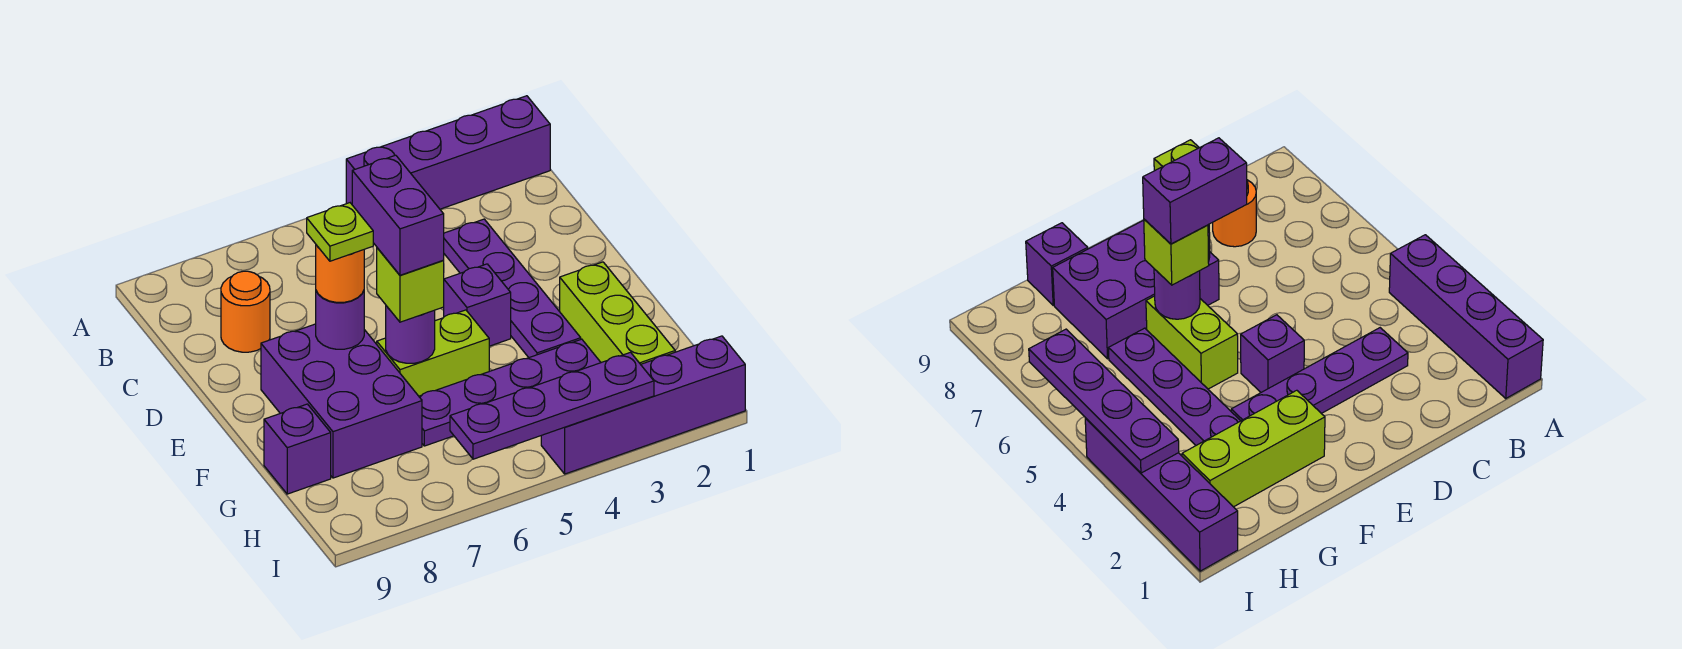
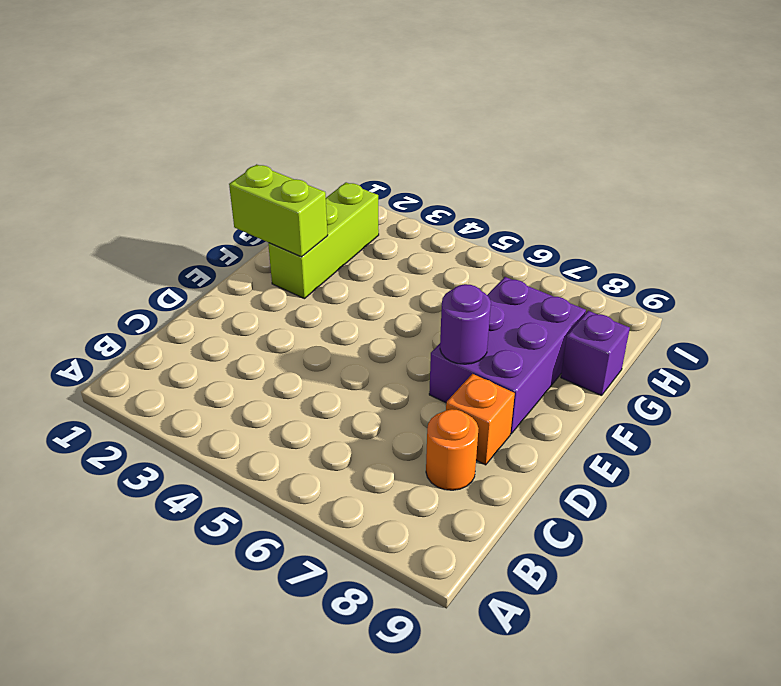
orange 1x1 brick [446,374,515,465] -> none
lime 1x2 brick [229,164,328,257] -> lime 1x2 brick moved to [377,310,489,396]
none -> purple 1x4 brick [346,96,550,209]
none -> purple 1x4 plate [444,219,581,357]
none -> purple 1x1 brick [444,264,511,346]

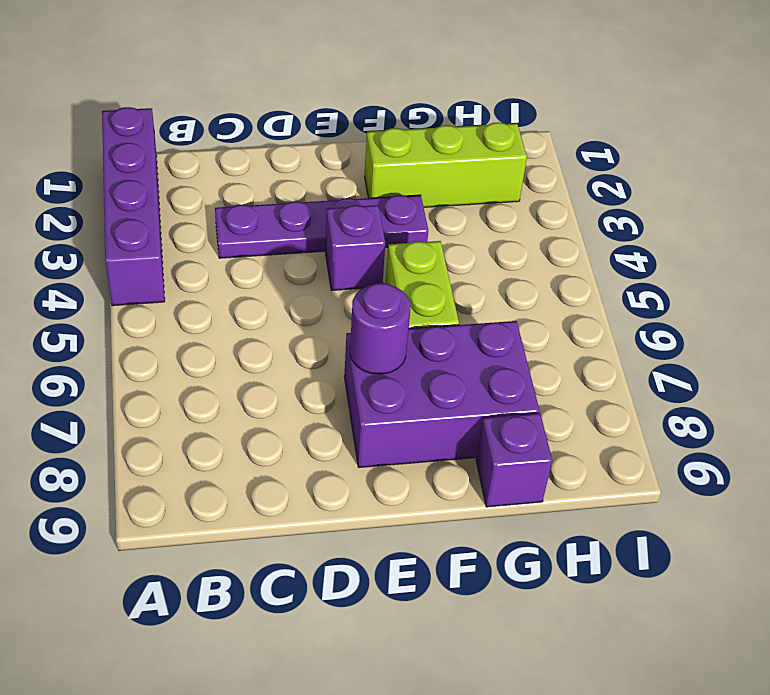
none -> orange 1x1 round brick [221,271,270,352]
none -> purple 1x4 plate [419,339,601,446]
none -> purple 1x4 brick [541,336,745,474]

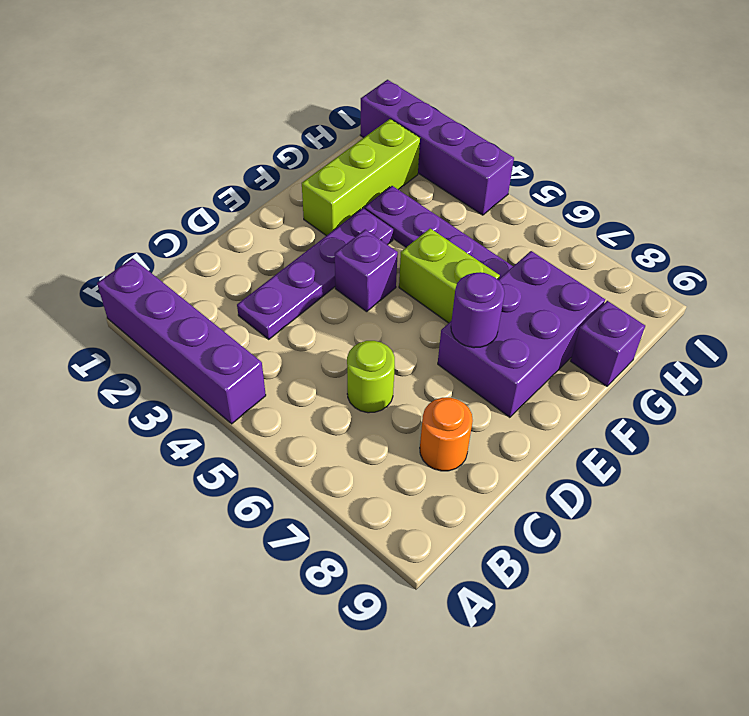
lime 1x1 round brick [347,341,395,413] -> none
none -> purple 1x1 round brick [386,306,435,363]
none -> purple 1x4 plate [450,352,654,459]
none -> orange 1x1 round brick [316,245,364,302]

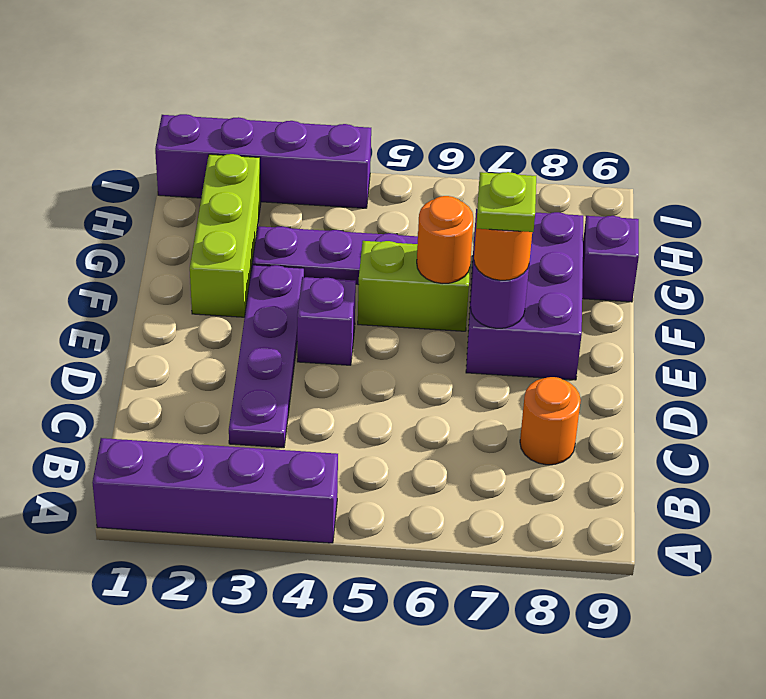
orange 1x1 round brick [417,196,473,284] -> purple 1x1 round brick [386,306,435,363]
none -> purple 1x4 plate [450,352,654,459]
none -> lime 1x1 brick [377,248,444,322]
none -> purple 1x2 brick [352,155,444,275]

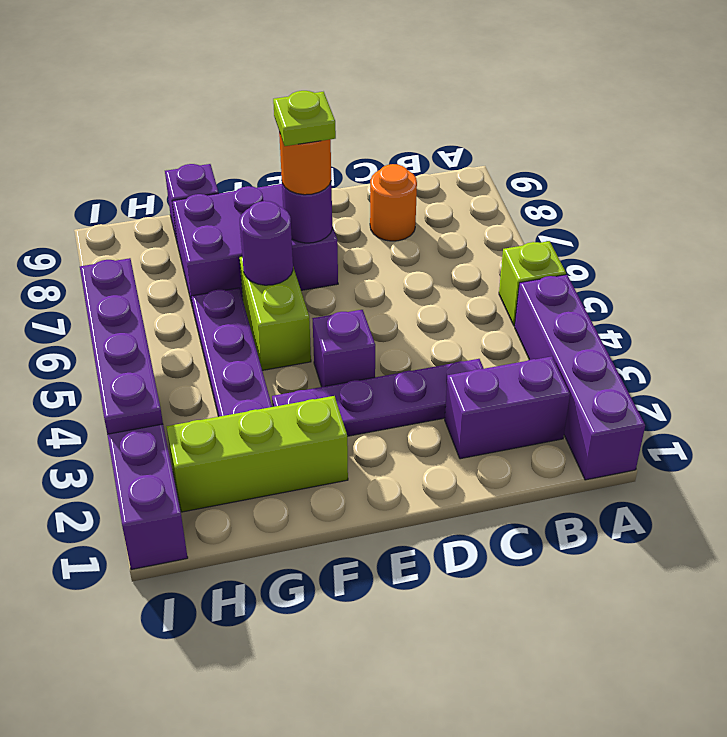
lime 1x1 brick [499,241,566,326] -> lime 1x1 brick moved to [377,248,444,322]
purple 1x2 brick [445,356,570,459] -> purple 1x2 brick moved to [352,155,444,275]

